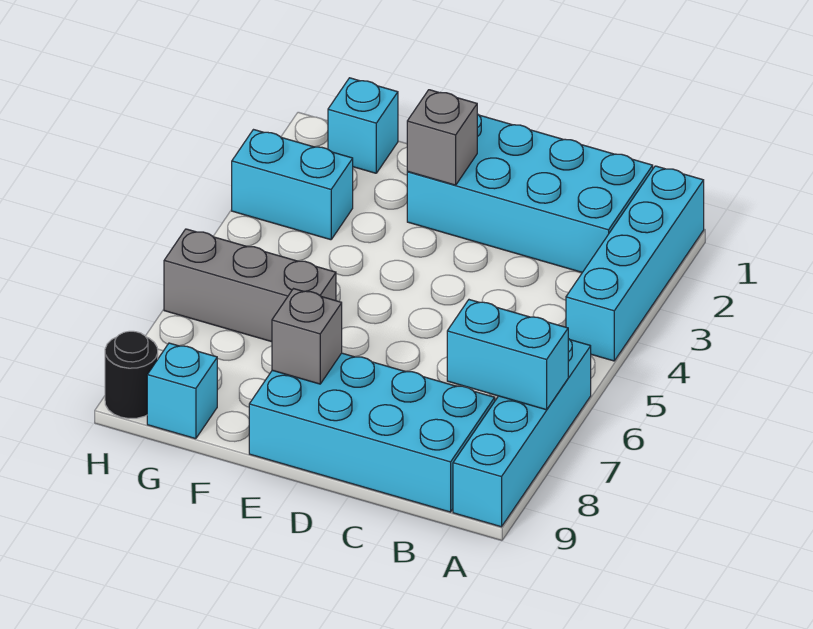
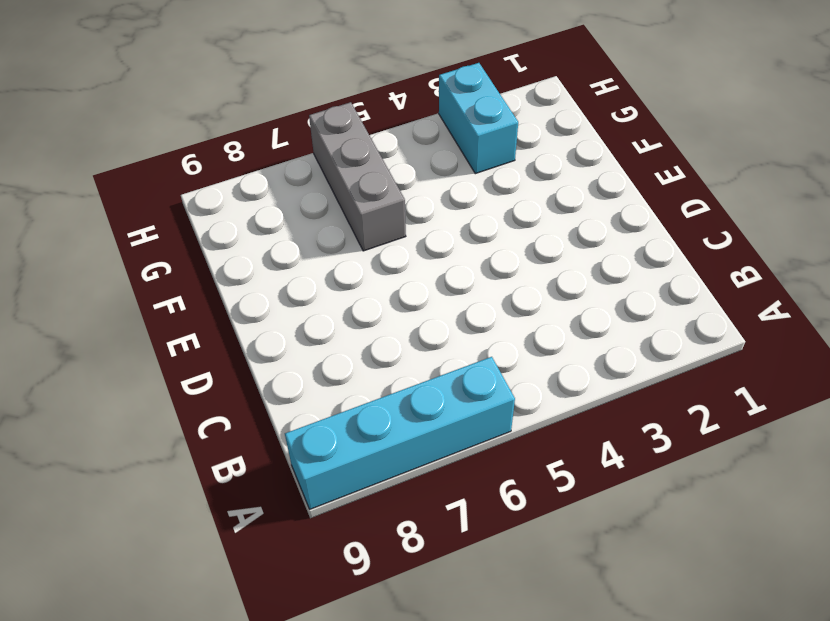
none -> cyan 1x4 brick [566,166,704,361]
none -> cyan 2x4 brick [407,114,653,272]
none -> cyan 2x4 brick [249,353,495,512]

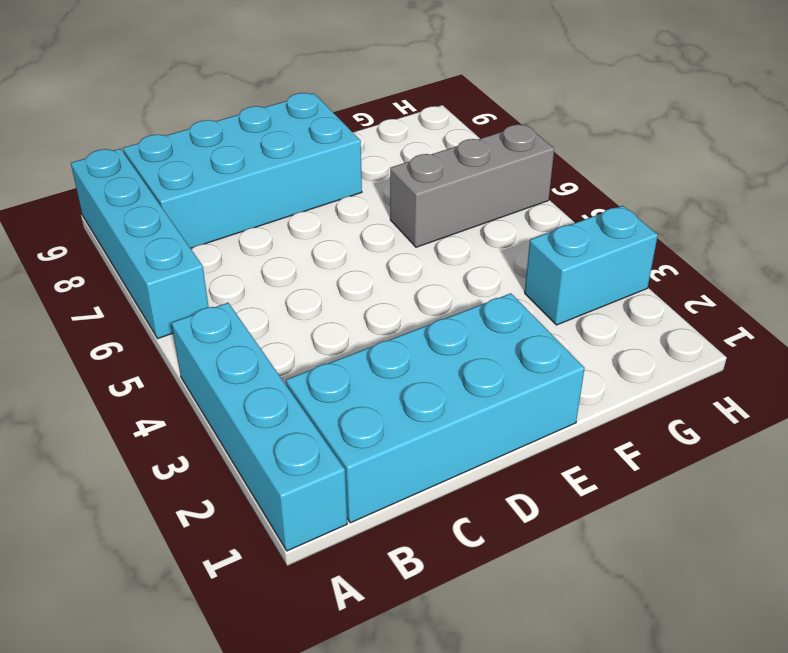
none -> cyan 1x1 brick [328,78,398,173]
none -> cyan 1x1 brick [147,343,217,439]
none -> black 1x1 round brick [105,331,158,418]

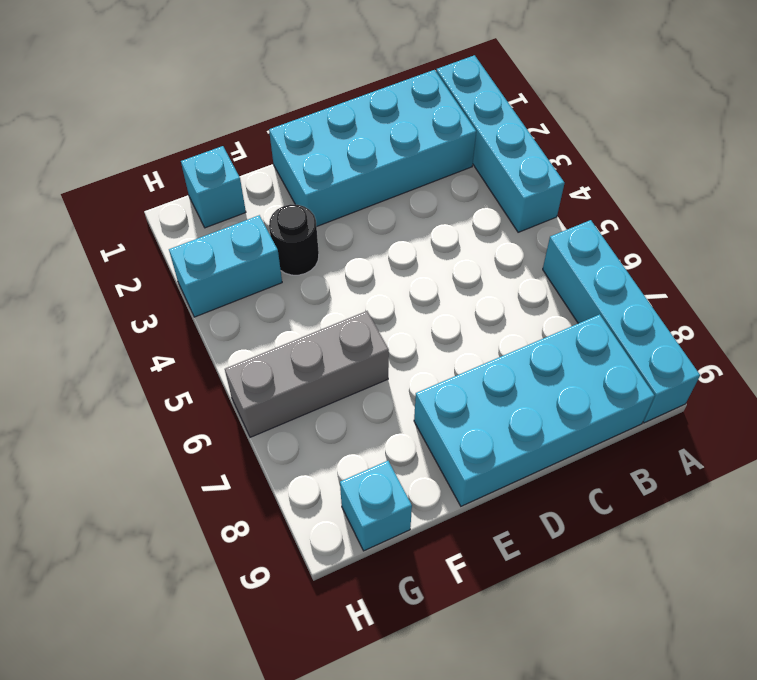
black 1x1 round brick [269,204,319,275] -> black 1x1 round brick moved to [105,331,158,418]
none -> cyan 1x2 brick [447,300,568,410]
none -> grey 1x1 brick [407,90,477,185]
none -> grey 1x1 brick [272,289,342,384]

